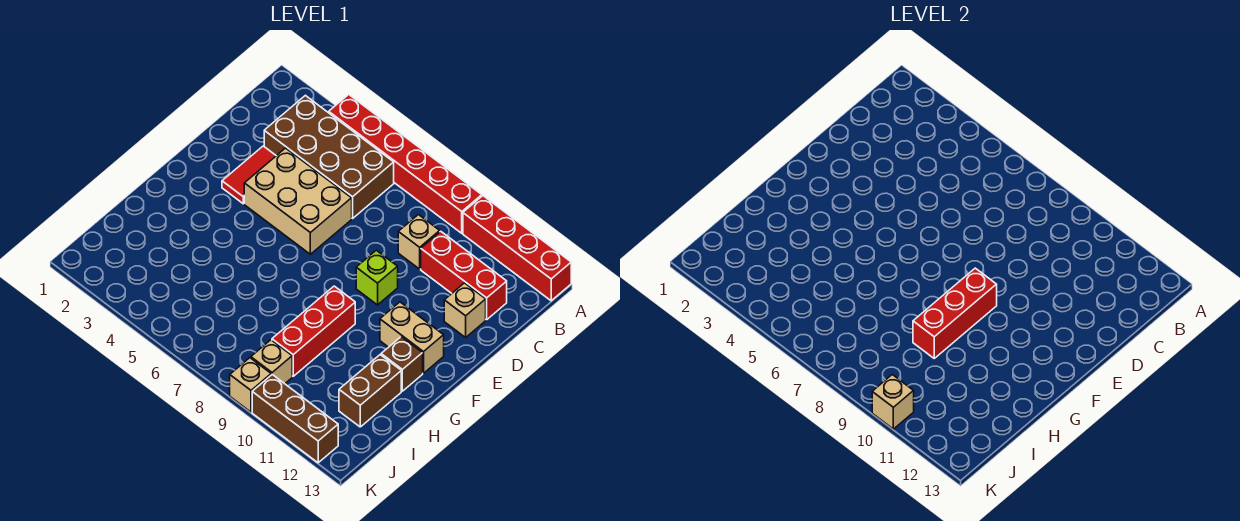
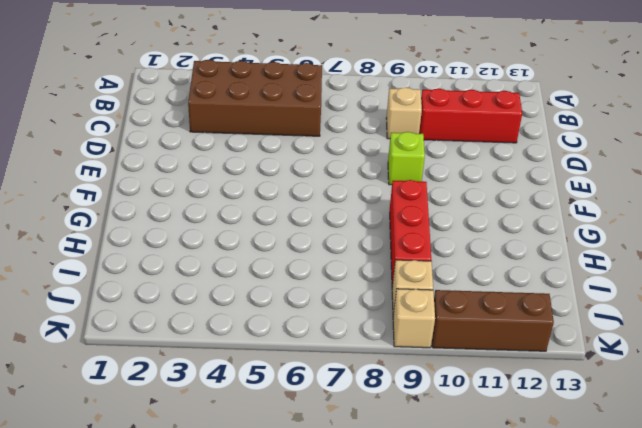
none -> red 1x6 brick [329,95,482,233]
none -> red 1x4 brick [463,196,571,301]
none -> red 1x2 tile [222,146,276,204]

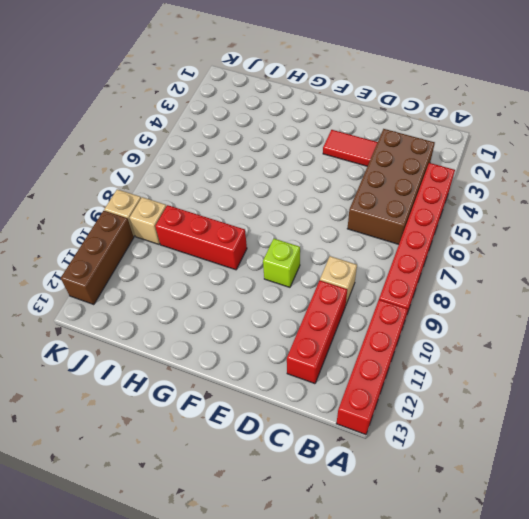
none -> tan 2x3 brick [244,148,352,254]
none -> tan 1x1 brick [444,283,486,337]
none -> tan 1x2 brick [380,302,444,373]

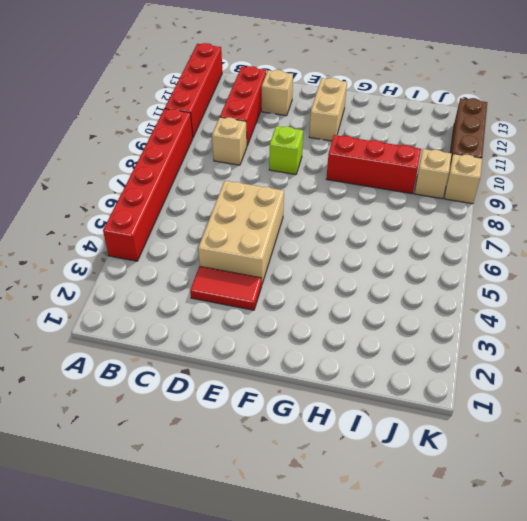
none -> brown 2x4 brick [264,95,394,218]
none -> brown 1x1 brick [381,337,423,391]
none -> brown 1x2 brick [339,355,401,427]

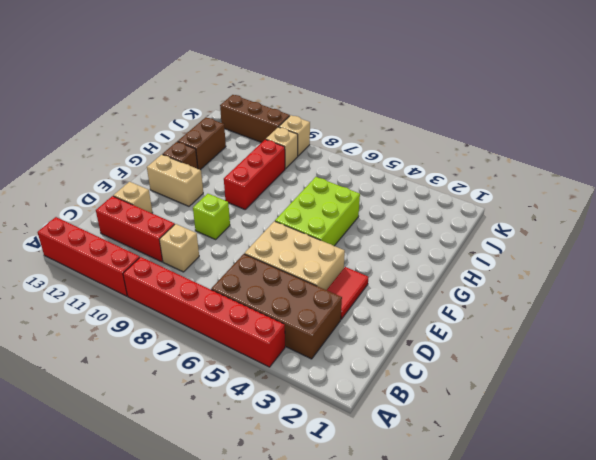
lime 2x3 brick [275,177,360,246] -> none
none -> red 1x3 brick [913,268,997,358]
none -> tan 1x1 brick [872,375,914,429]

